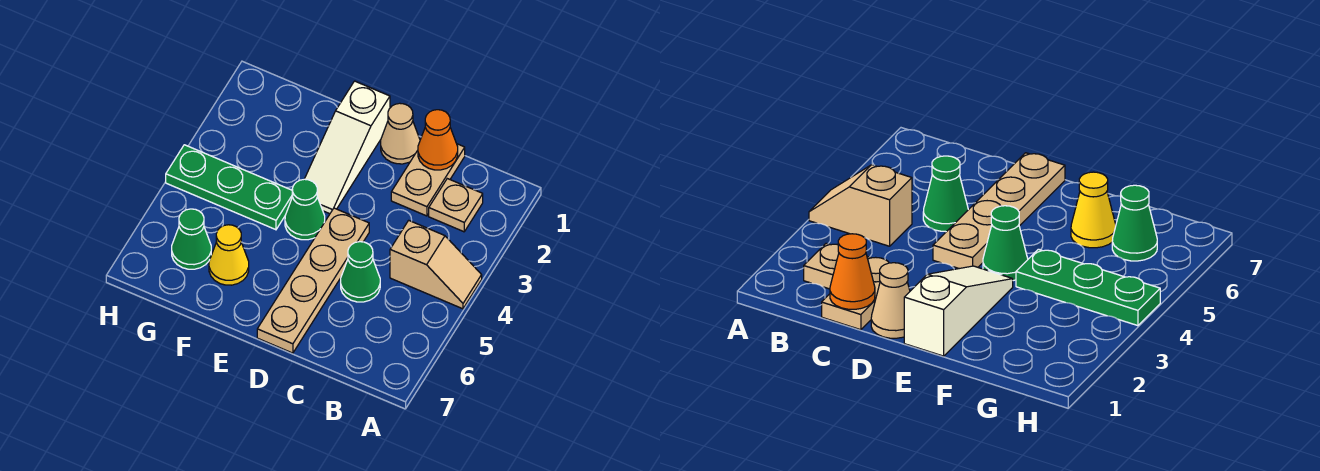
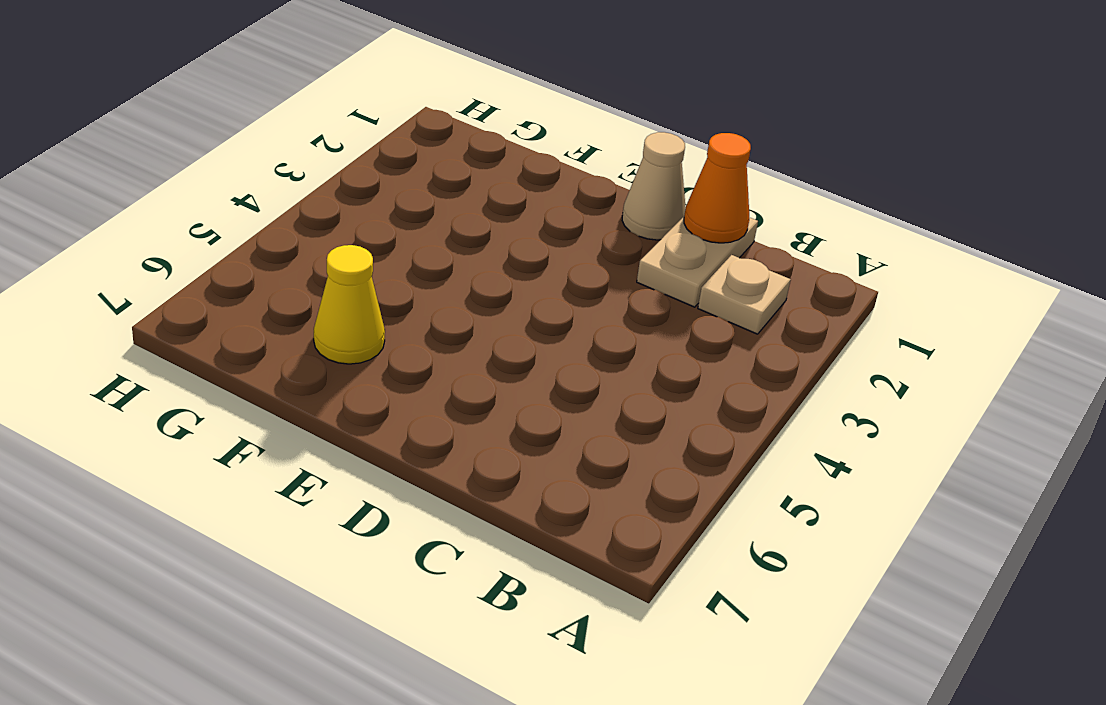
none -> tan 1x2 slope [390,220,482,309]
none -> green 1x1 cone [341,242,380,302]
none -> tan 1x4 plate [257,208,369,353]

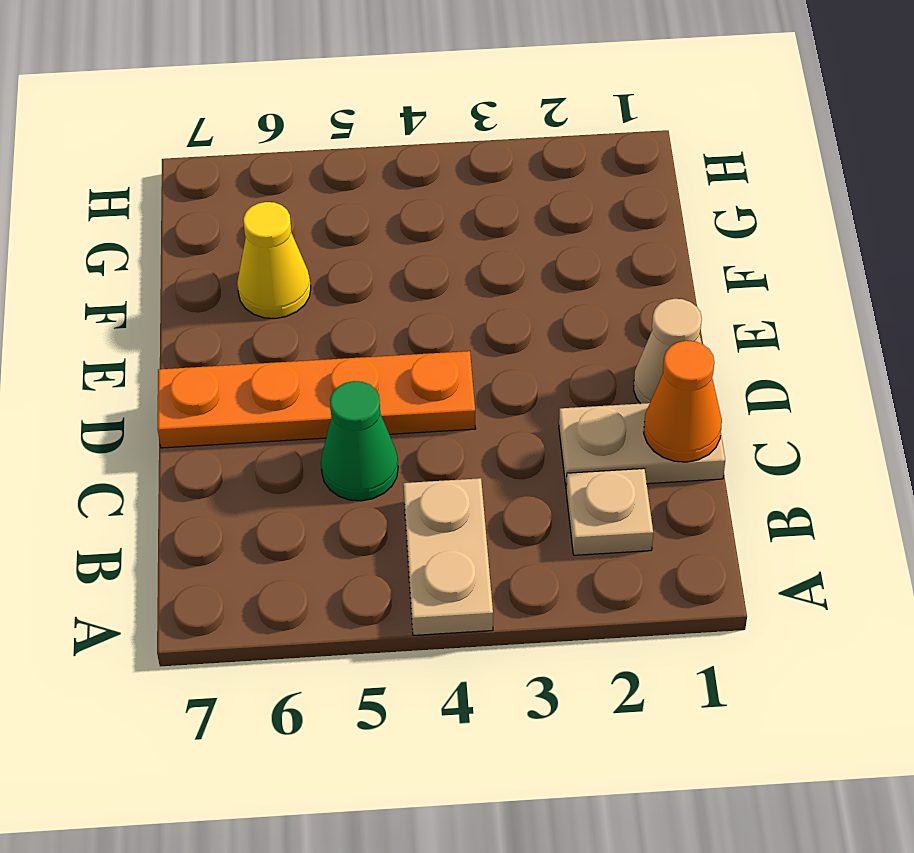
tan 1x2 plate [403,478,493,635] -> tan 1x2 slope [390,220,482,309]
orange 1x4 plate [157,351,476,448] -> tan 1x4 plate [257,208,369,353]
none -> white 1x3 slope [305,81,390,214]
none -> green 1x1 cone [285,179,325,240]
none -> green 1x3 plate [166,145,293,230]

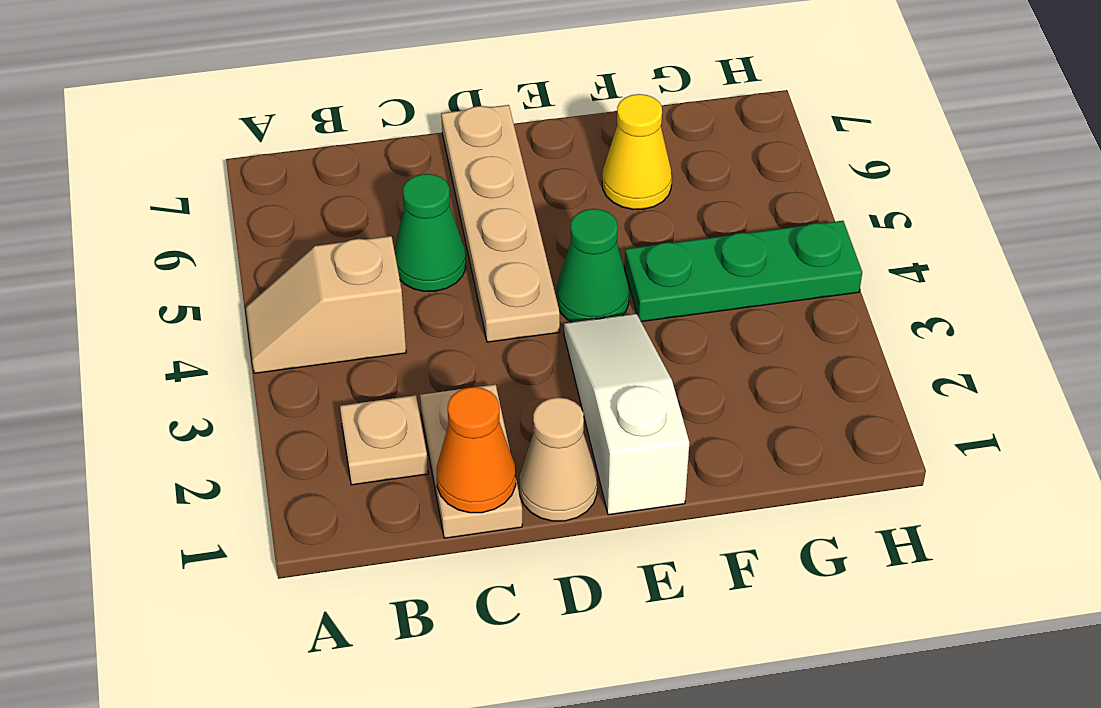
none -> green 1x1 cone [172,209,211,269]

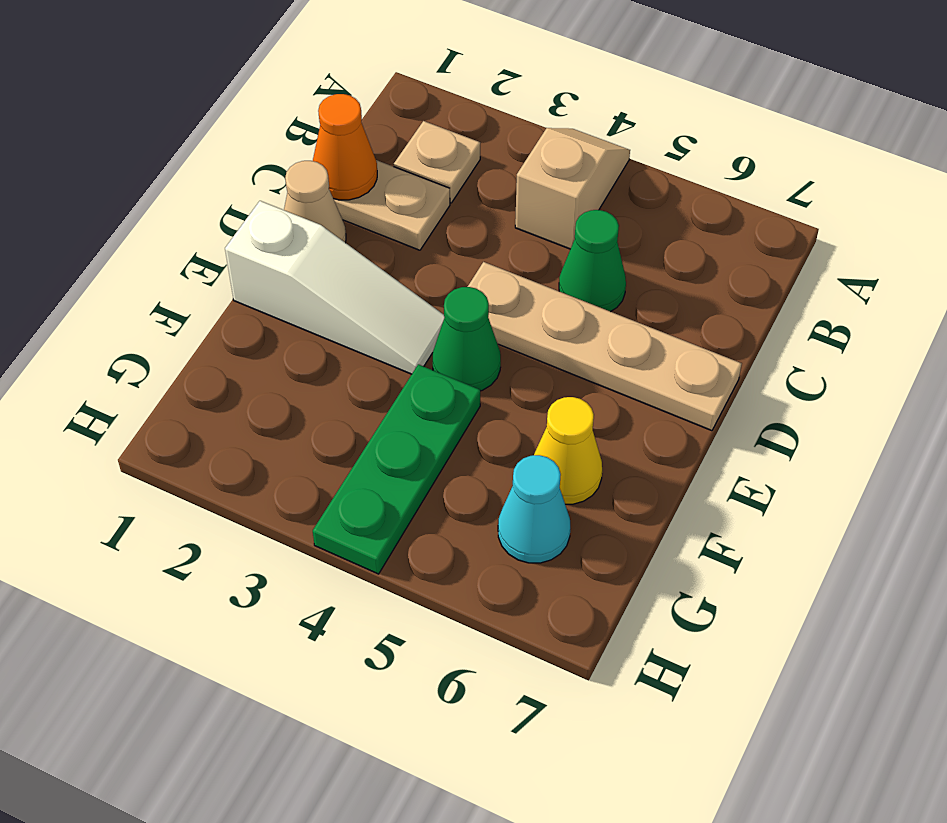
cyan 1x1 cone [498,455,570,563] -> green 1x1 cone [172,209,211,269]

